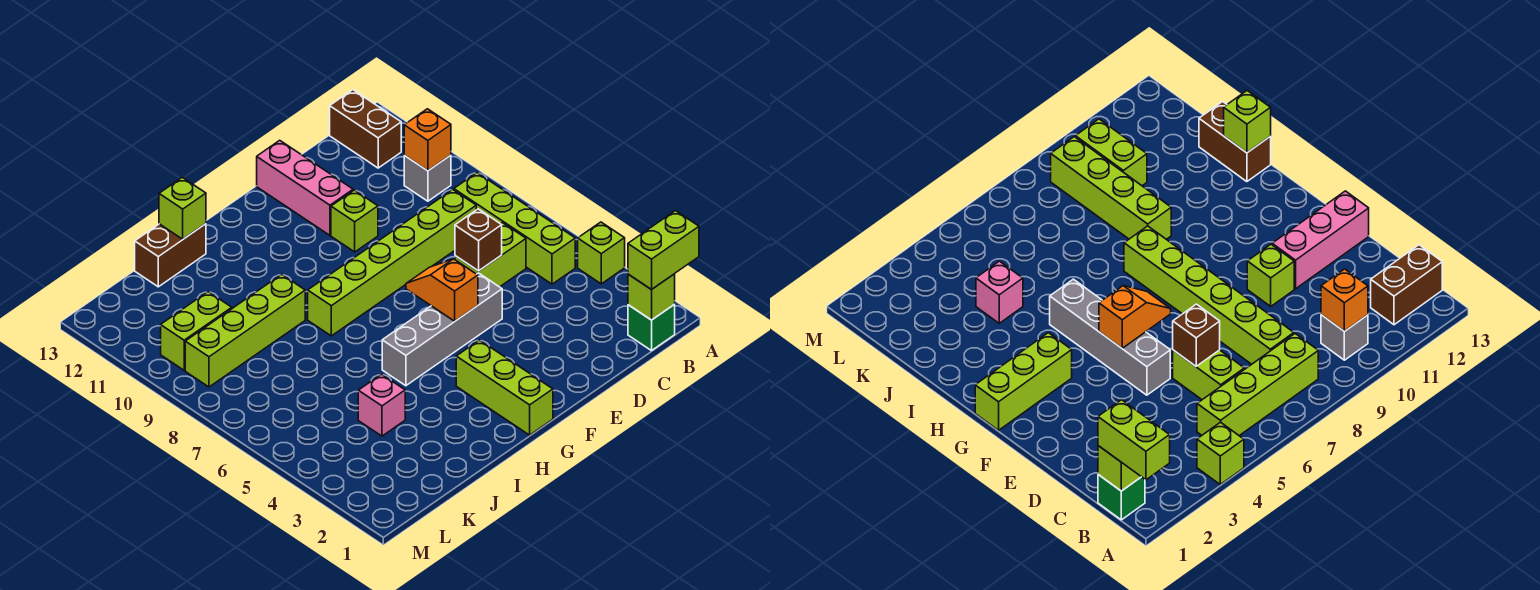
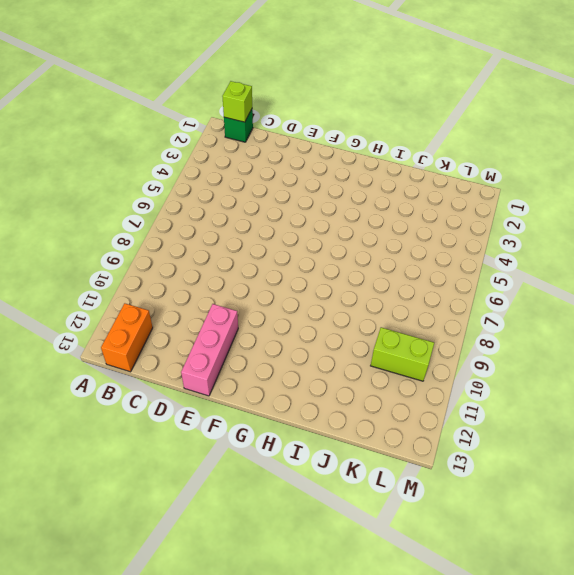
orange 1x2 brick [101,303,153,372] -> brown 1x2 brick [330,90,401,168]
none -> lime 1x1 brick [578,222,625,284]
none -> lime 1x4 brick [454,173,575,284]
none -> grey 1x1 brick [404,155,451,201]

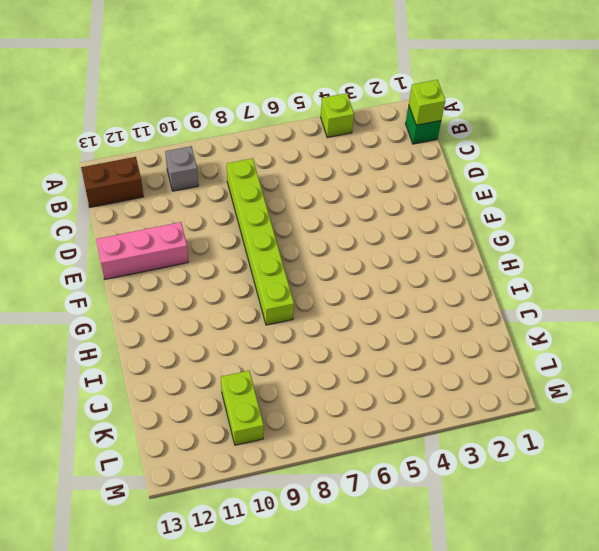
none -> lime 1x4 brick [454,173,575,284]
none -> lime 1x2 brick [455,223,526,287]
none -> grey 1x4 brick [382,273,502,386]

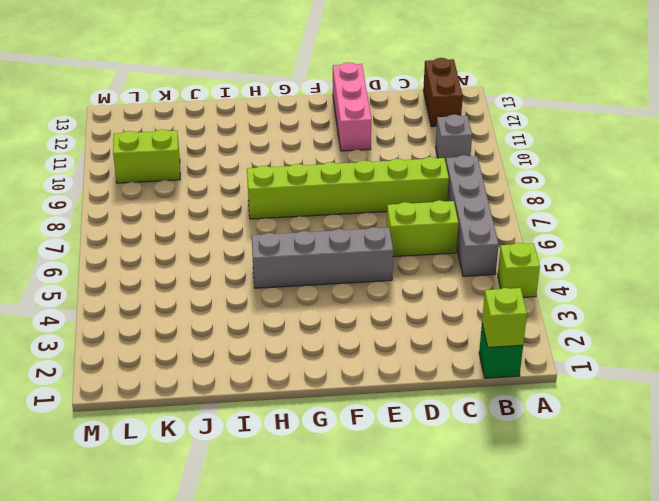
grey 1x4 brick [446,155,499,276] -> lime 1x4 brick [454,173,575,284]
none -> lime 1x1 brick [331,190,378,252]
none -> lime 1x3 brick [456,340,553,435]
none -> lime 1x4 brick [185,274,305,387]

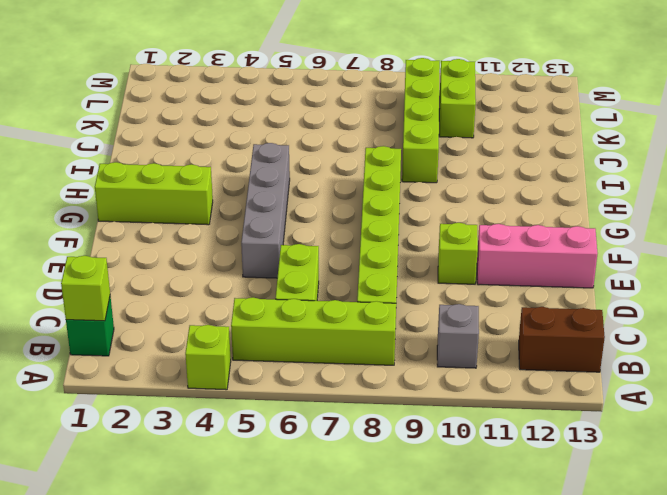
none -> brown 1x2 brick [135,224,206,287]
none -> pink 1x1 brick [358,374,405,436]
none -> orange 1x1 brick [404,109,451,171]

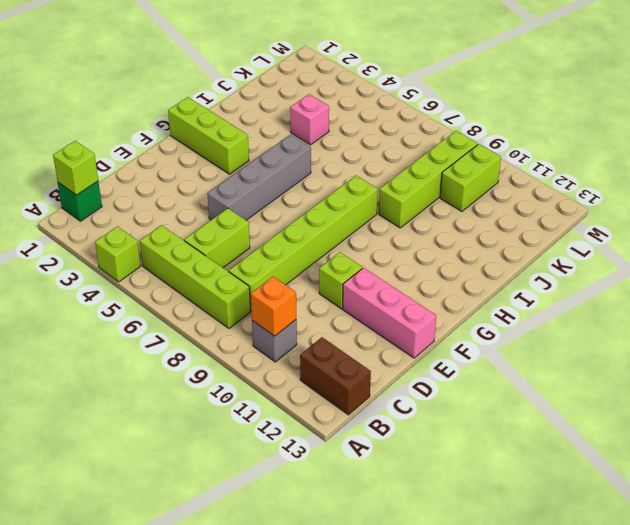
none -> brown 1x2 brick [135,224,206,287]
none -> brown 1x1 brick [455,209,502,271]
none -> orange 1x2 slope [406,259,478,321]

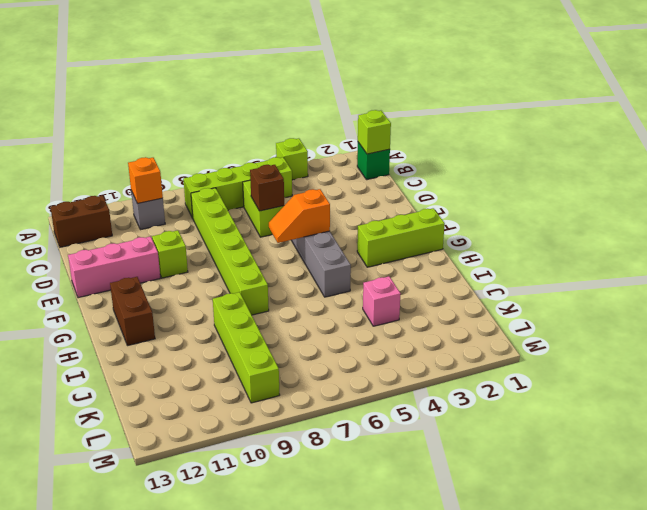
brown 1x2 brick [110,277,155,346] -> brown 1x2 brick moved to [135,224,206,287]
none -> lime 1x2 brick [161,292,232,370]
none -> lime 1x1 brick [159,177,206,239]
none -> lime 1x2 brick [628,211,699,290]

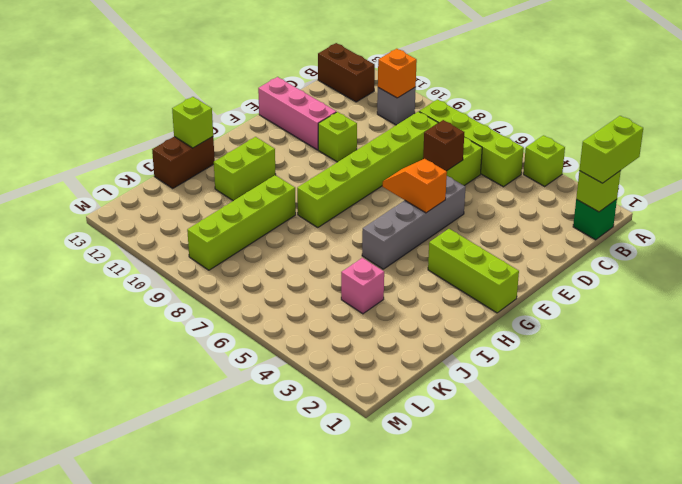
lime 1x2 brick [214,137,276,201] -> lime 1x2 brick moved to [161,292,232,370]

